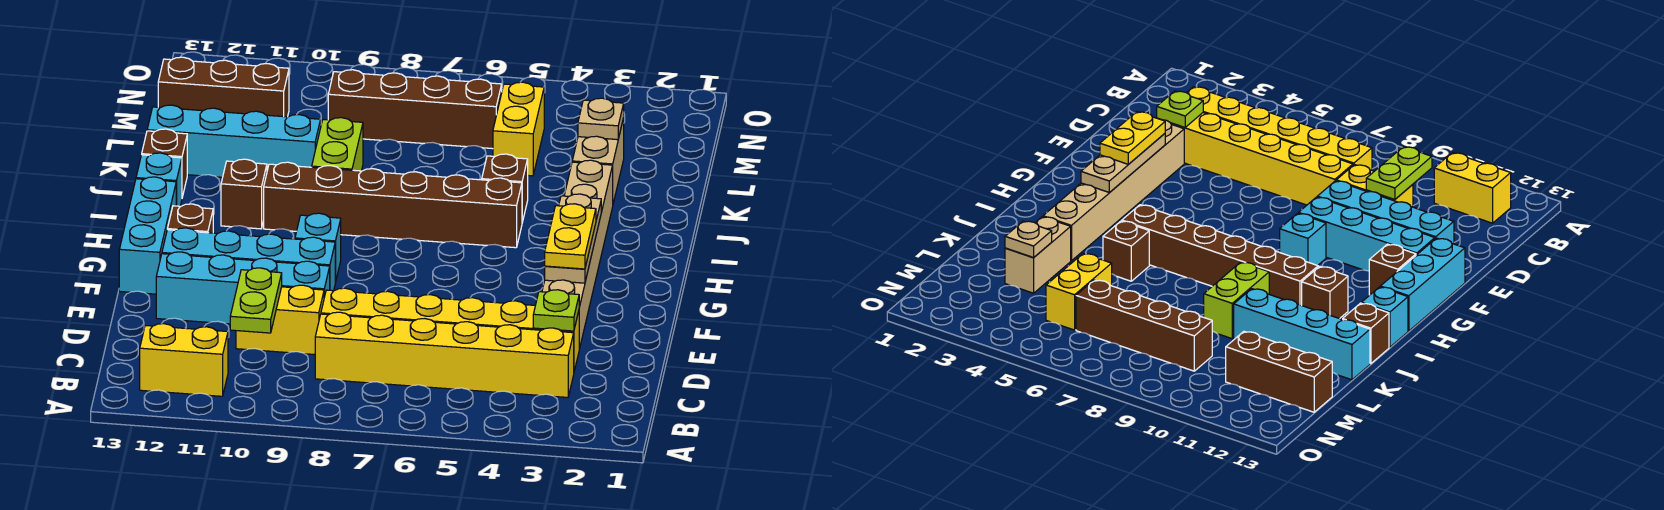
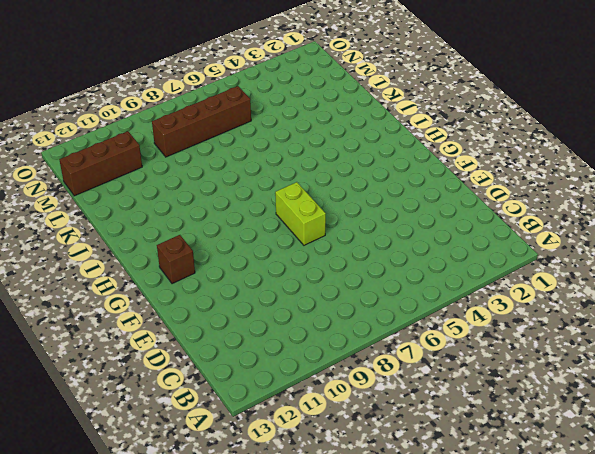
lime 1x2 brick [275,182,326,245] -> lime 1x2 brick moved to [312,118,363,171]
none -> yellow 1x2 brick [140,324,228,396]
none -> yellow 1x6 brick [315,312,574,397]
none -> yellow 1x6 brick [321,288,579,371]

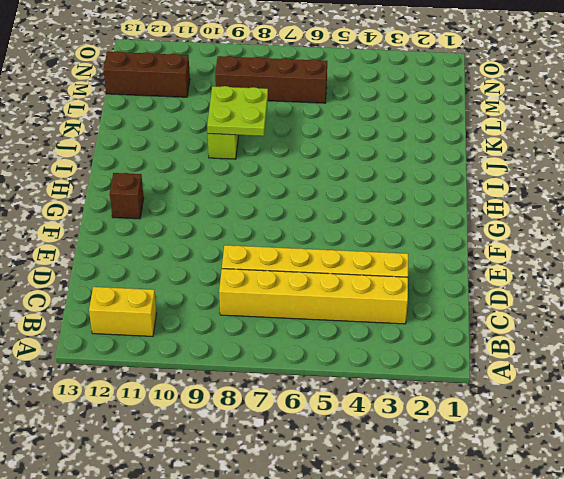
lime 2x2 plate [207,86,268,136] -> none
none -> yellow 1x2 brick [236,285,324,355]
none -> tan 1x6 brick [542,160,613,349]
none -> cyan 1x4 brick [156,252,330,324]

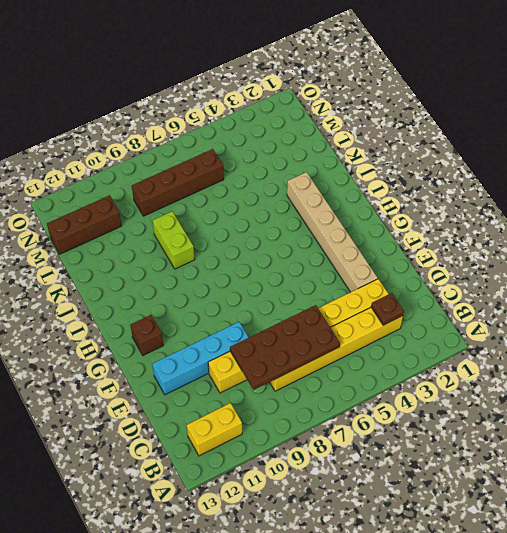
brown 1x1 plate [371,293,404,325] -> none
brown 2x4 plate [230,305,340,390] -> none
none -> cyan 1x4 brick [162,228,335,291]
none -> cyan 1x3 brick [119,177,176,294]
none -> cyan 1x1 brick [295,213,341,283]

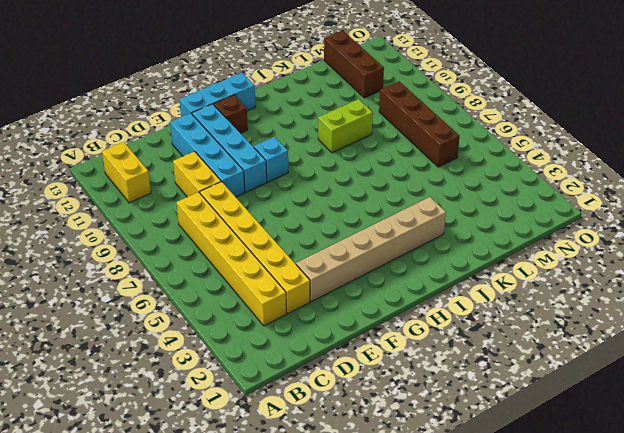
none -> brown 1x6 brick [264,162,522,248]
none -> brown 1x1 brick [221,159,267,229]
none -> cyan 1x1 brick [136,153,182,206]

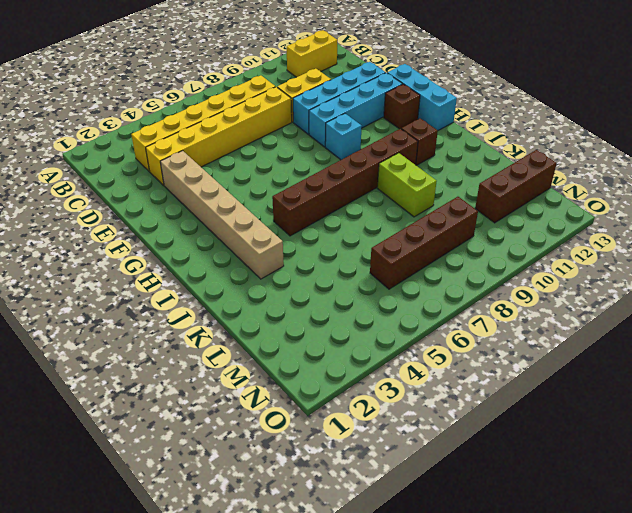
none -> cyan 1x1 brick [136,153,182,206]
none -> brown 1x1 brick [482,154,528,222]
none -> brown 1x1 brick [142,129,187,197]

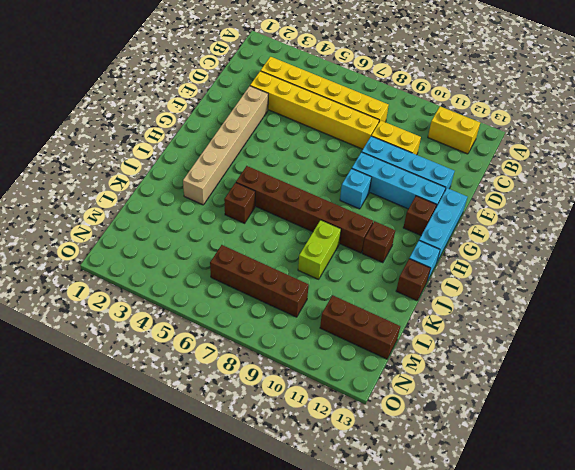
none -> tan 1x2 brick [572,118,624,203]
none -> cyan 1x4 brick [147,105,321,177]
none -> yellow 1x2 brick [493,82,544,176]

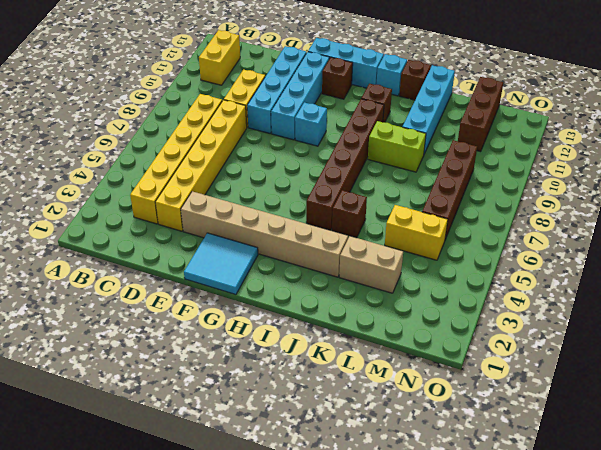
cyan 2x2 tile [184,233,258,295] -> none
none -> lime 1x2 plate [230,268,282,333]
none -> lime 1x1 plate [533,290,579,331]
none -> tan 1x3 plate [545,194,601,283]

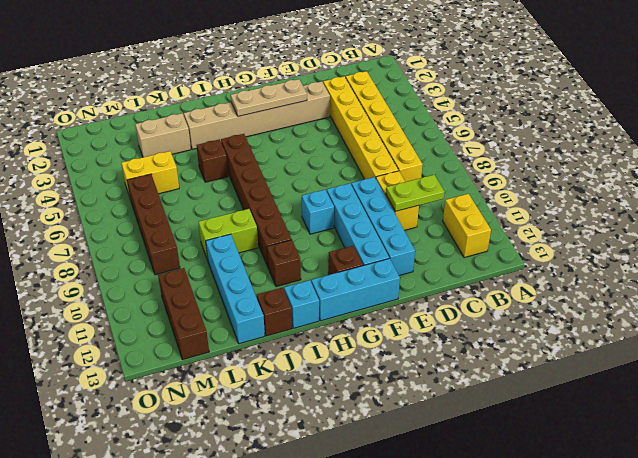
none -> lime 1x1 plate [533,290,579,331]
none -> tan 1x1 plate [578,98,624,140]
none -> yellow 1x2 plate [545,204,596,269]

